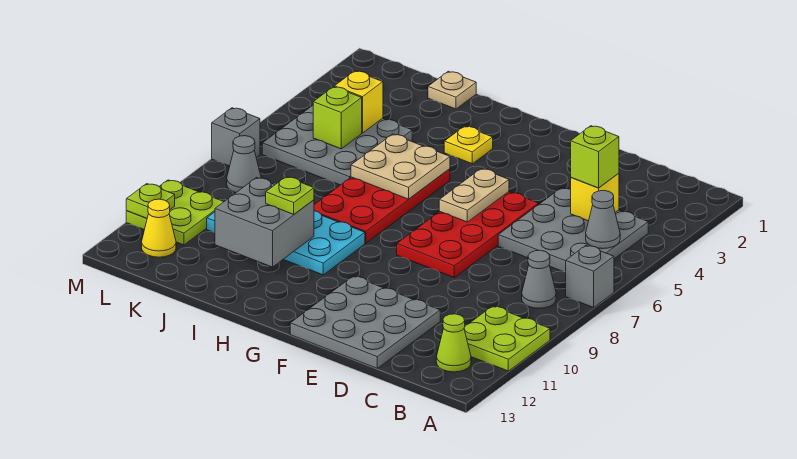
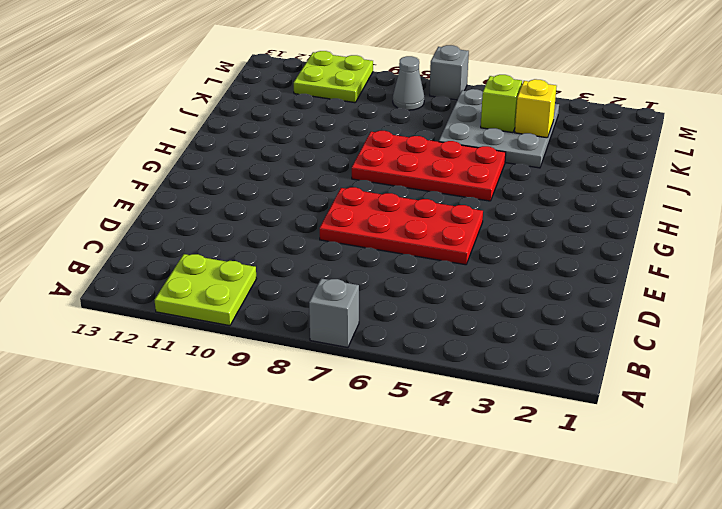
none -> grey 3x3 plate [498,188,648,272]
none -> grey 1x1 cone [522,250,556,308]
none -> lime 1x1 cone [436,314,471,372]

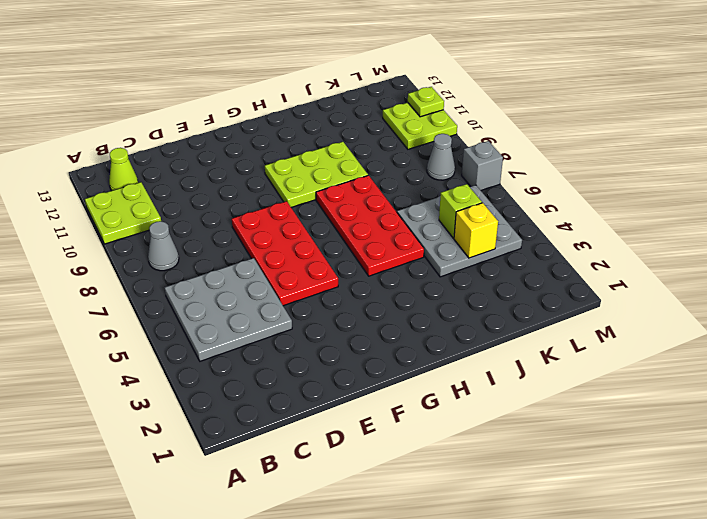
lime 2x3 plate [265,142,368,207] -> cyan 2x4 plate [207,211,365,275]
none -> grey 1x1 brick [566,246,614,308]
none -> grey 3x3 plate [290,276,440,368]
none -> yellow 1x1 plate [444,126,493,164]

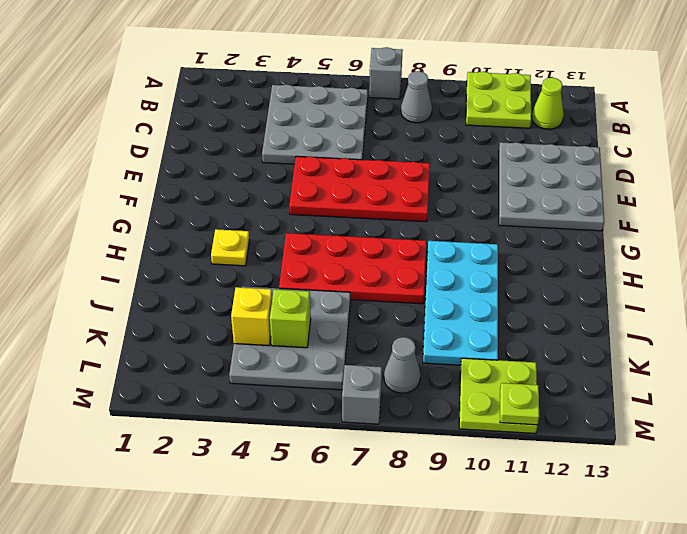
none -> tan 1x1 plate [428,71,476,109]
none -> yellow 1x1 cone [142,199,176,257]
none -> grey 1x1 cone [586,191,620,249]

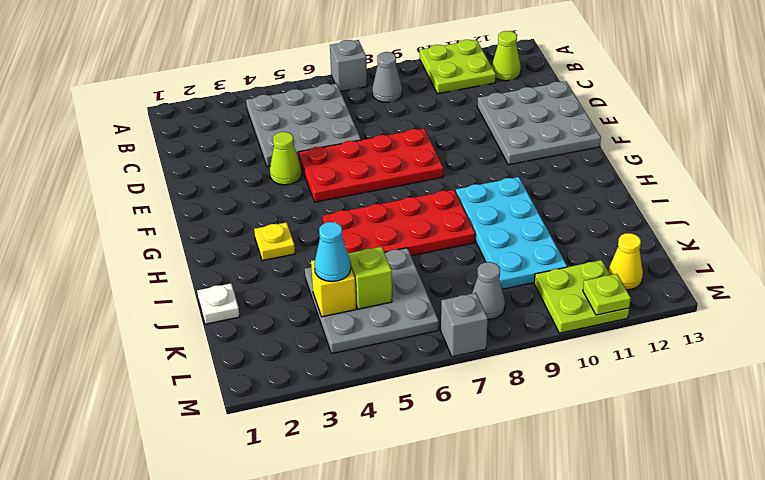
lime 1x1 cone [270,132,302,185] -> none
white 1x1 plate [197,283,240,324] -> tan 1x1 plate [428,71,476,109]
cyan 1x1 cone [314,222,351,282] -> none
none -> grey 1x1 cone [586,191,620,249]
none -> yellow 1x1 brick [571,173,619,221]
none -> tan 1x2 plate [439,169,509,222]

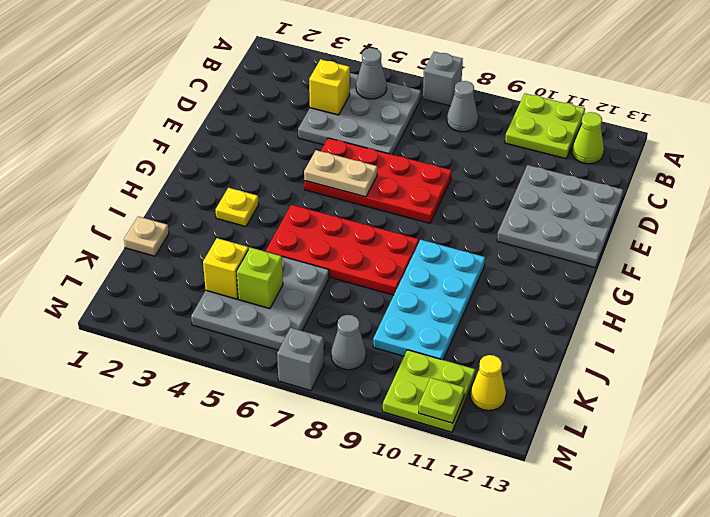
none -> tan 2x2 plate [351,134,450,199]
none -> grey 2x2 brick [215,178,314,267]
none -> lime 1x1 brick [571,126,619,188]

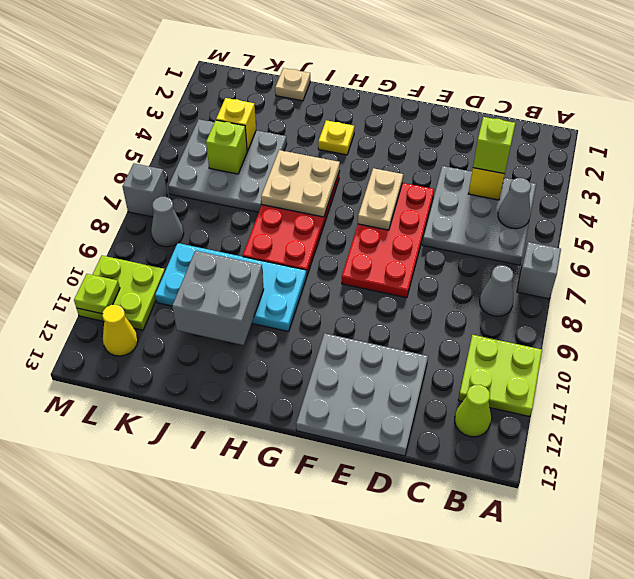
none -> lime 1x1 plate [266,177,314,214]

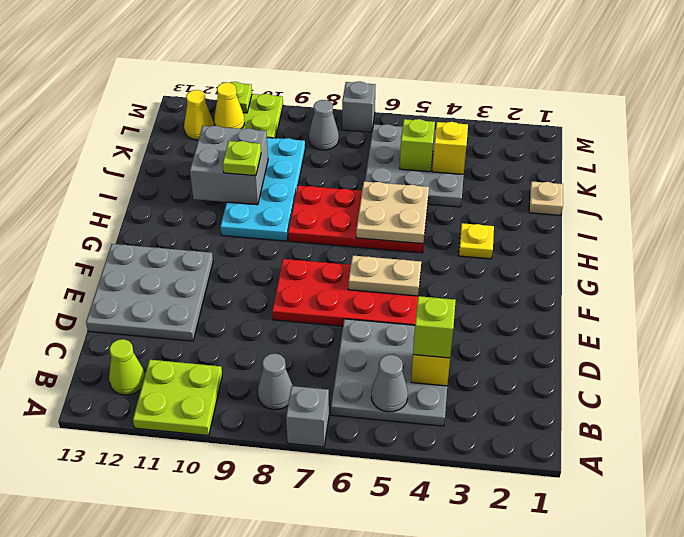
yellow 1x1 cone [214,83,244,129] -> none

